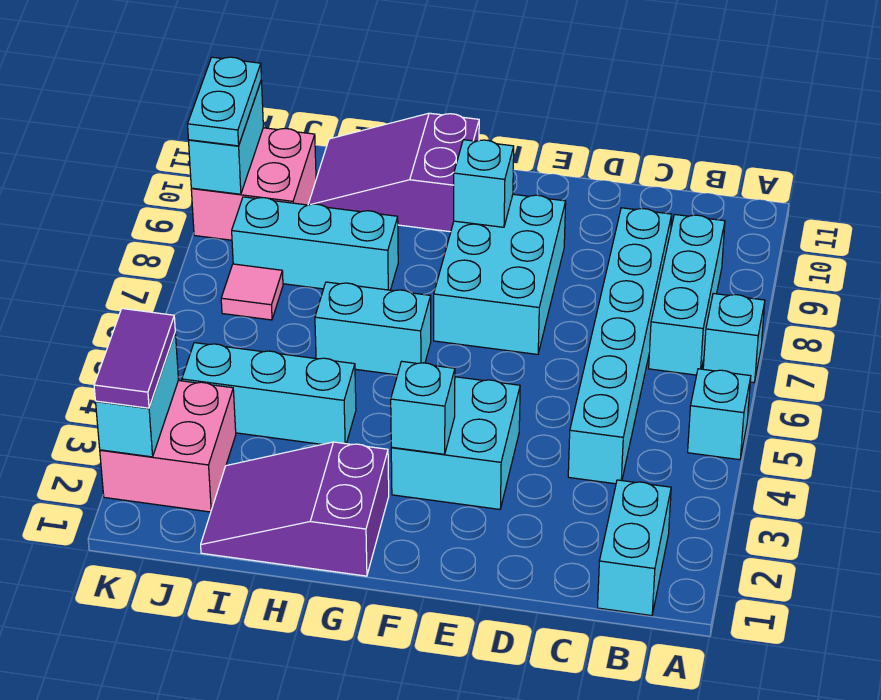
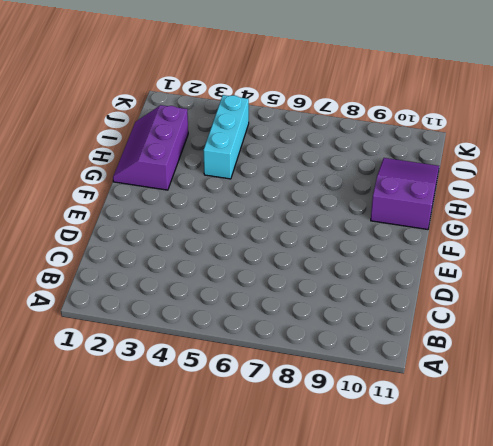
purple 2x3 slope [113,105,188,190] -> purple 2x3 slope turned to [201,442,389,576]
none -> cyan 1x1 brick [688,369,751,460]
none -> cyan 1x1 brick [703,293,765,383]
none -> cyan 1x2 brick [598,480,671,616]

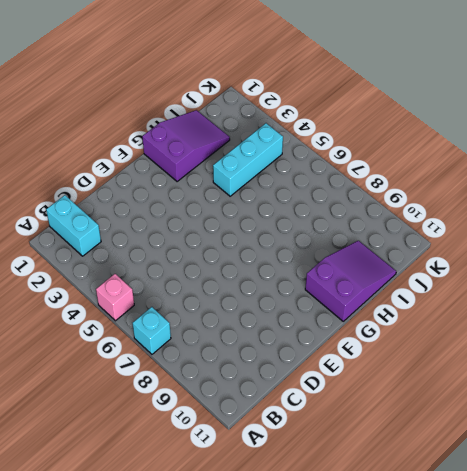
pink 1x1 brick [96,274,134,321] -> cyan 1x1 brick [688,369,751,460]
none -> cyan 1x3 brick [649,214,725,375]
none -> cyan 1x6 brick [568,208,672,484]
none -> cyan 2x2 brick [391,377,520,509]

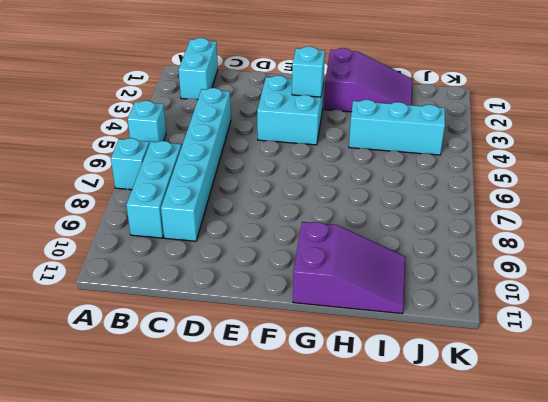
none -> cyan 2x3 brick [434,194,566,354]
none -> cyan 1x2 brick [315,282,431,375]
none -> cyan 1x3 brick [232,197,398,290]

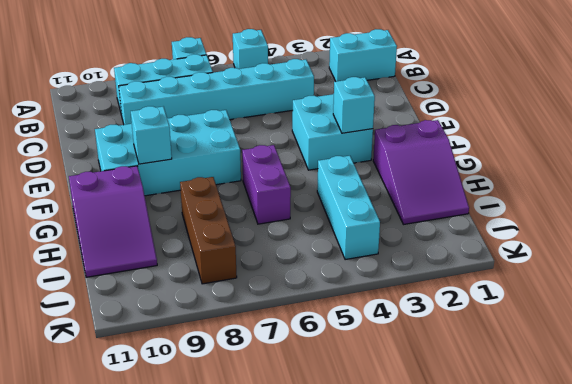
cyan 2x4 brick [95,110,241,196] -> cyan 2x3 brick [434,194,566,354]
purple 1x2 brick [242,145,291,224] -> cyan 1x2 brick [315,282,431,375]
brown 1x3 brick [180,177,237,284] -> cyan 1x3 brick [232,197,398,290]
none -> pink 2x2 brick [100,380,236,512]
none -> pink 1x1 tile [221,264,283,320]
none -> pink 2x2 brick [191,128,316,240]

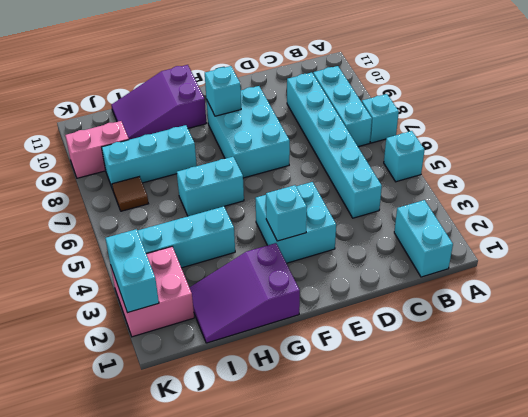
brown 1x1 tile [112,177,148,211] -> pink 1x1 tile [221,264,283,320]
pink 1x2 brick [65,121,129,178] -> pink 2x2 brick [191,128,316,240]
none -> cyan 1x2 brick [189,80,263,194]
none -> purple 1x2 tile [94,309,175,408]
none -> cyan 1x2 plate [188,57,261,146]

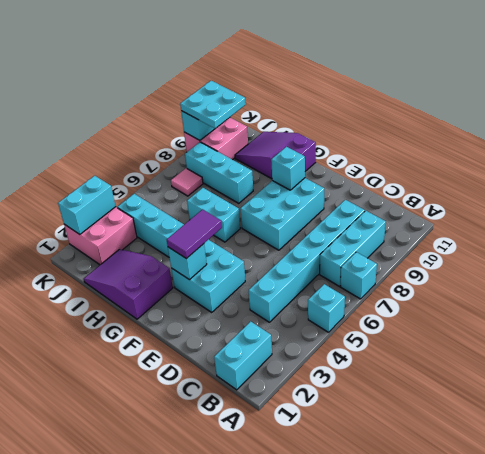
purple 1x2 tile [167,210,222,259] -> purple 1x2 tile moved to [94,309,175,408]
cyan 2x2 plate [180,81,246,128] -> cyan 1x2 plate [188,57,261,146]

